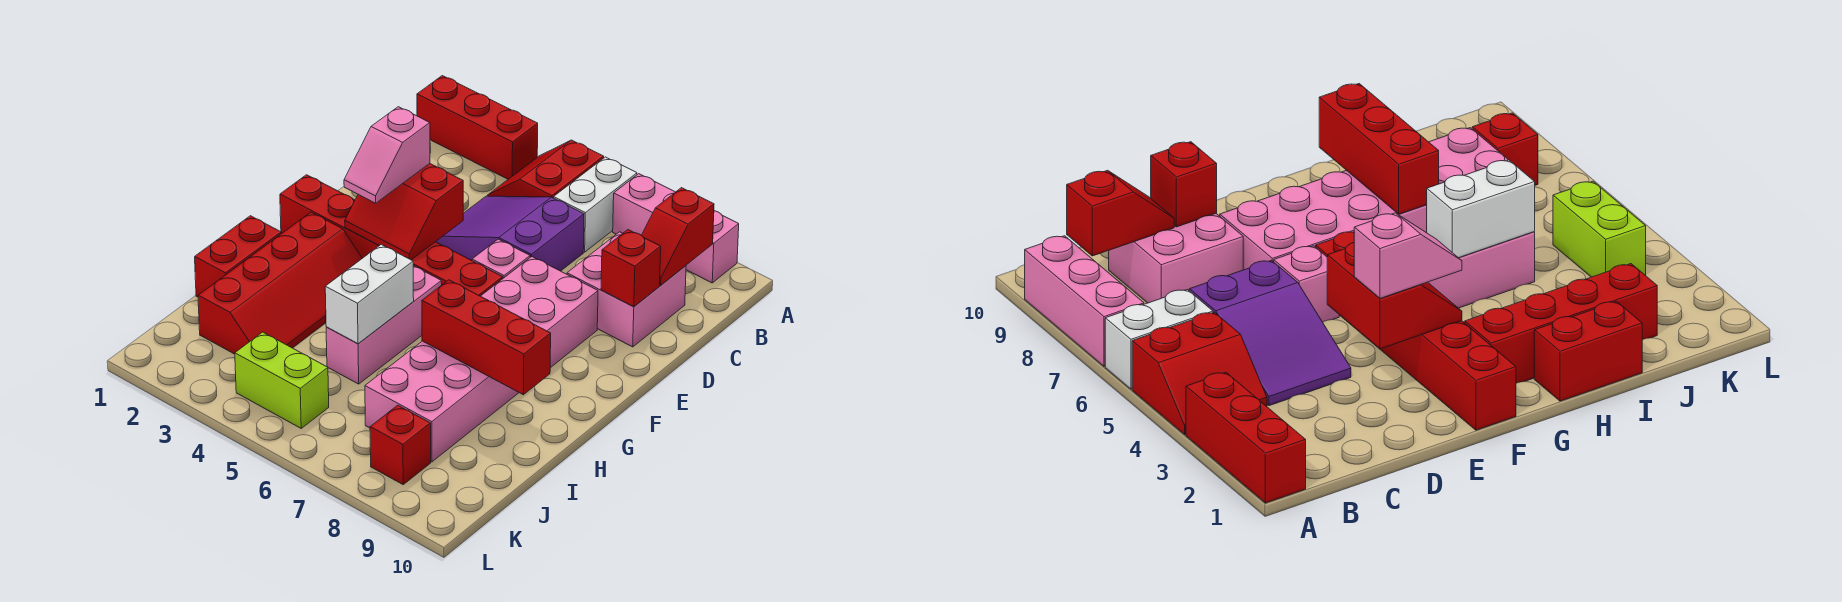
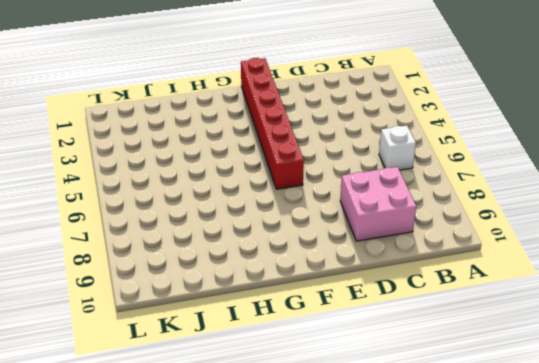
white 1x1 brick [379,126,416,170] -> white 1x2 brick [554,157,637,252]
none -> red 1x3 brick [417,76,538,179]
none -> red 2x2 slope [487,140,604,198]
none -> pink 1x3 brick [613,174,739,283]

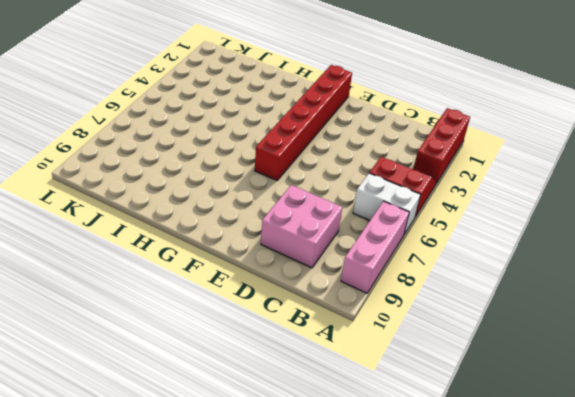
none -> purple 2x3 slope [436,196,584,271]
none -> pink 1x1 brick [472,239,530,278]
none -> pink 2x6 brick [365,257,598,462]

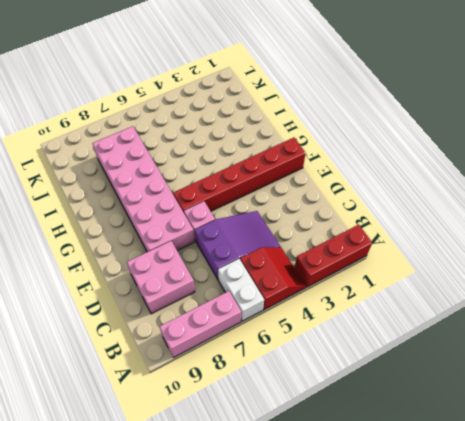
none -> red 2x4 slope [198,212,362,354]
none -> pink 1x3 brick [326,266,442,384]
none -> red 1x2 brick [195,216,281,297]

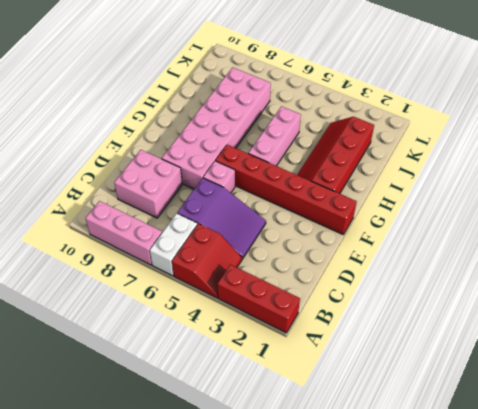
none -> red 1x2 brick [195,216,281,297]
none -> lime 1x2 brick [235,332,329,428]
none -> red 1x1 brick [370,405,431,484]

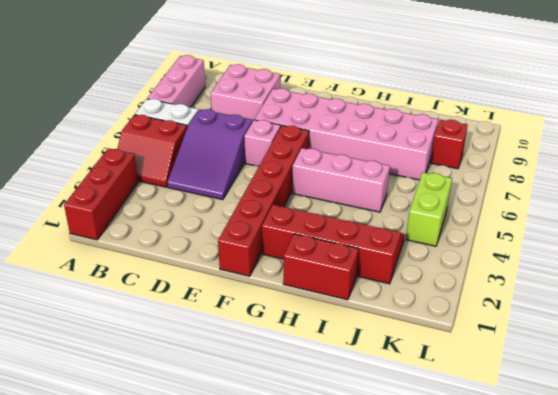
none -> red 1x2 slope [642,188,714,285]
none -> red 1x1 brick [601,230,661,307]
none -> red 2x2 slope [345,164,463,260]

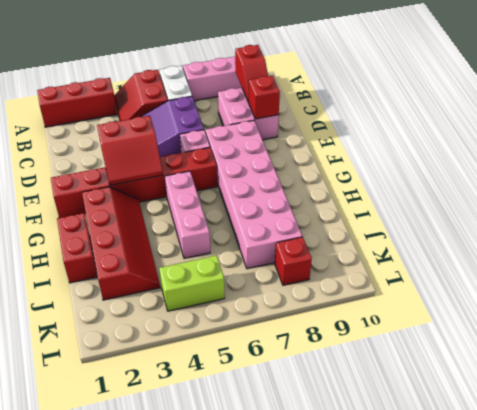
none -> white 1x2 brick [325,244,414,344]
none -> red 1x3 brick [422,280,551,395]
none -> pink 1x2 slope [344,107,430,203]

